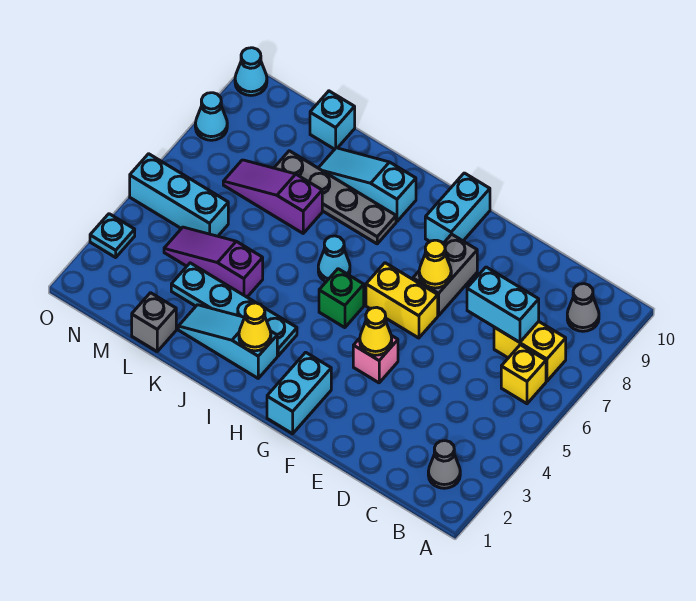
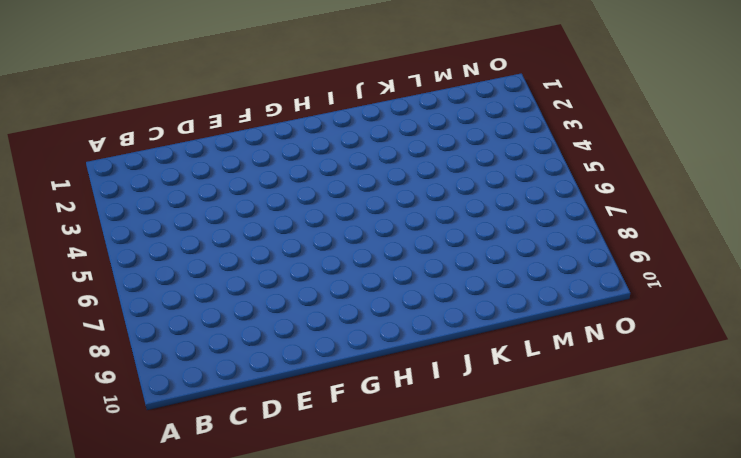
none -> grey 1x1 cone [428,441,460,488]
none -> yellow 1x1 brick [501,345,546,404]
none -> yellow 1x2 brick [494,321,566,381]

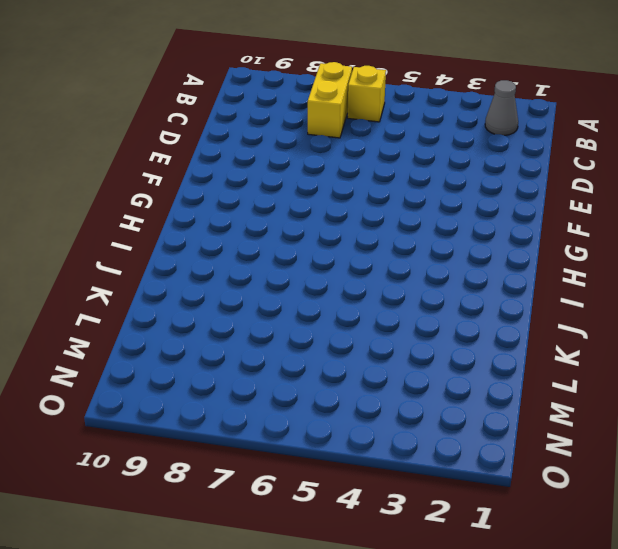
none -> grey 1x1 cone [567,284,599,331]
none -> pink 1x1 brick [353,336,398,383]
none -> yellow 1x2 brick [366,263,438,338]

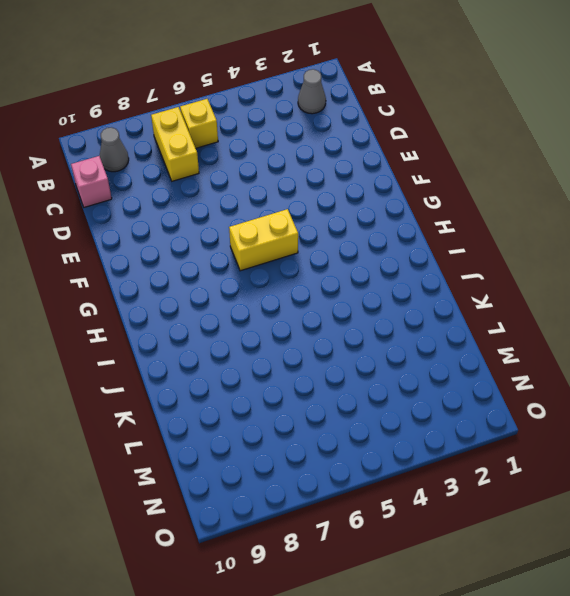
pink 1x1 brick [71,156,112,207] -> pink 1x1 brick moved to [353,336,398,383]
yellow 1x2 brick [229,209,298,271] -> yellow 1x2 brick turned to [366,263,438,338]
none -> grey 1x2 brick [413,234,477,316]
none -> cyan 1x2 brick [267,352,331,434]
none -> cyan 1x2 brick [425,173,490,243]

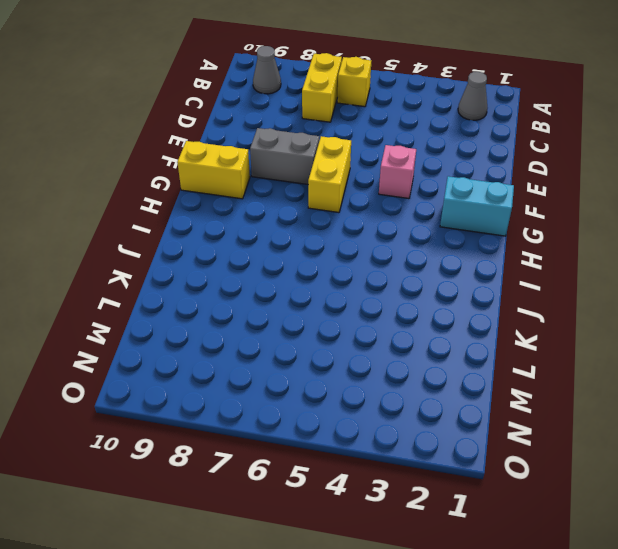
yellow 1x2 brick [177,141,250,199] -> cyan 1x2 brick [425,173,490,243]
none -> green 1x1 brick [319,269,364,328]
none -> cyan 1x3 slope [178,305,277,378]
none -> cyan 1x4 plate [171,263,297,356]

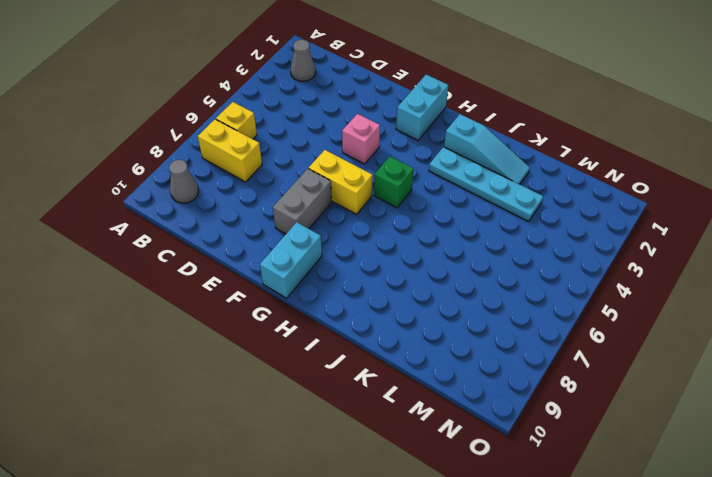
none -> cyan 1x1 cone [318,236,350,282]
none -> grey 1x4 plate [274,151,396,244]
none -> cyan 1x3 slope [319,148,416,221]

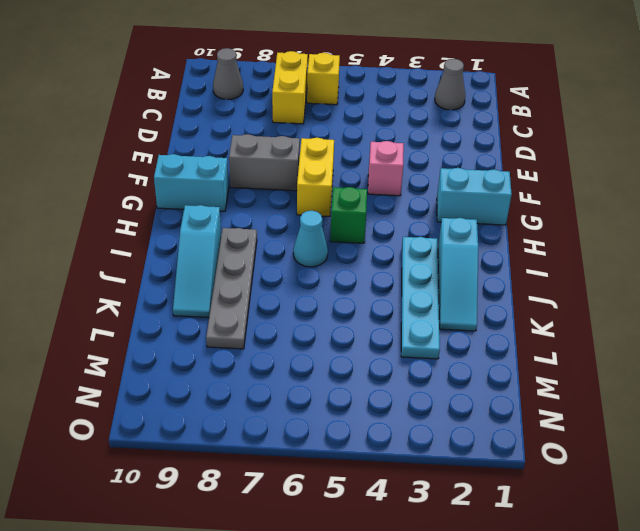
none -> purple 1x3 slope [164,227,263,297]
none -> purple 1x3 slope [223,160,322,233]
none -> grey 1x1 brick [132,293,176,351]

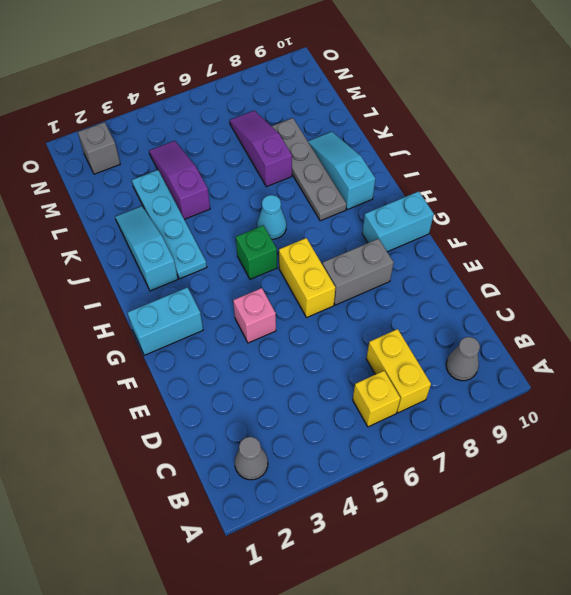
grey 1x1 brick [78,122,120,174] -> grey 1x1 brick moved to [132,293,176,351]
none -> cyan 1x1 brick [310,91,355,149]
none -> cyan 1x3 brick [130,154,228,236]
none -> cyan 1x1 plate [90,214,135,257]

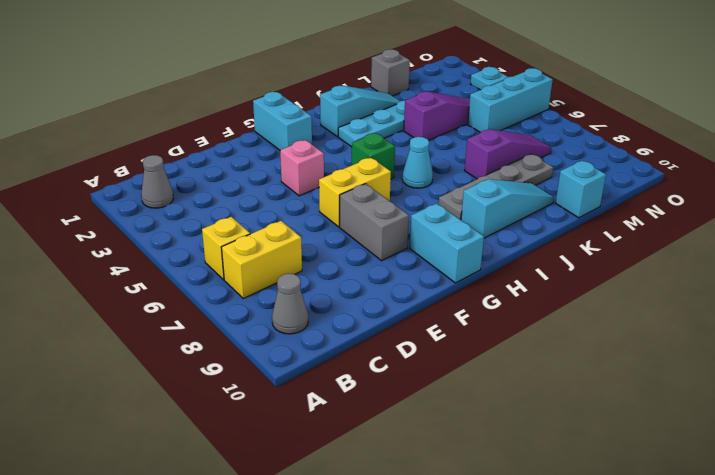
none -> cyan 1x1 cone [195,93,227,140]
none -> cyan 1x1 cone [235,48,267,95]
none -> cyan 1x2 brick [467,267,539,342]

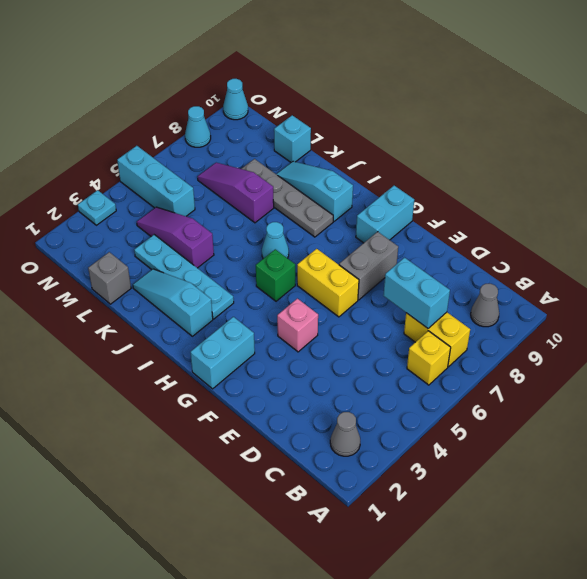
none -> yellow 1x1 cone [360,307,392,355]
none -> yellow 1x1 cone [419,240,451,288]
none -> yellow 1x1 cone [239,303,271,351]

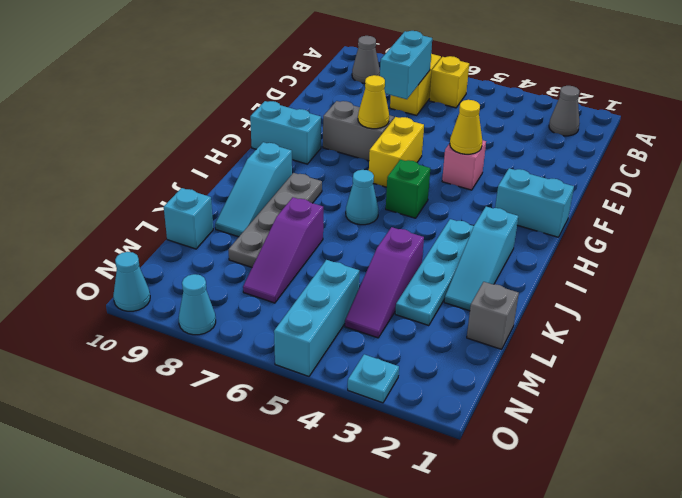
none -> yellow 1x1 cone [239,303,271,351]

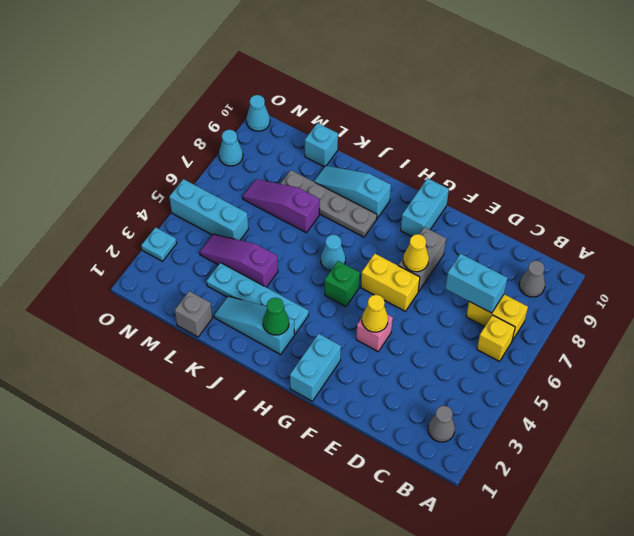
green 1x1 cone [263,298,289,335] -> yellow 1x1 cone [239,303,271,351]

